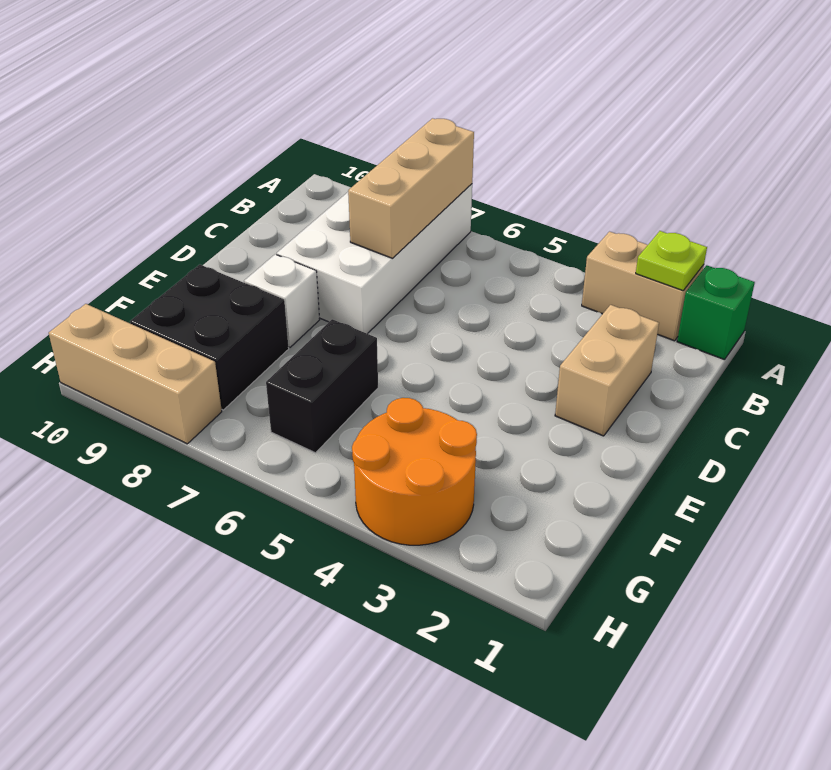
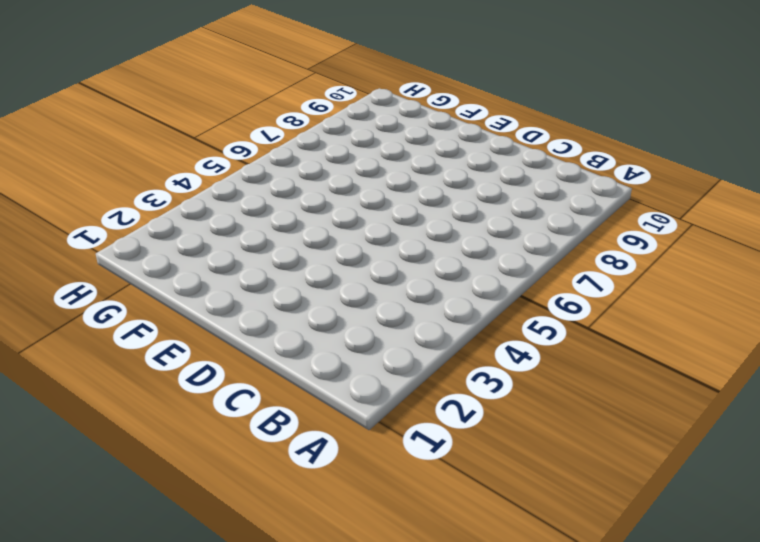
none -> green 1x1 brick [677,265,755,360]
none -> tan 1x2 brick [582,232,704,341]

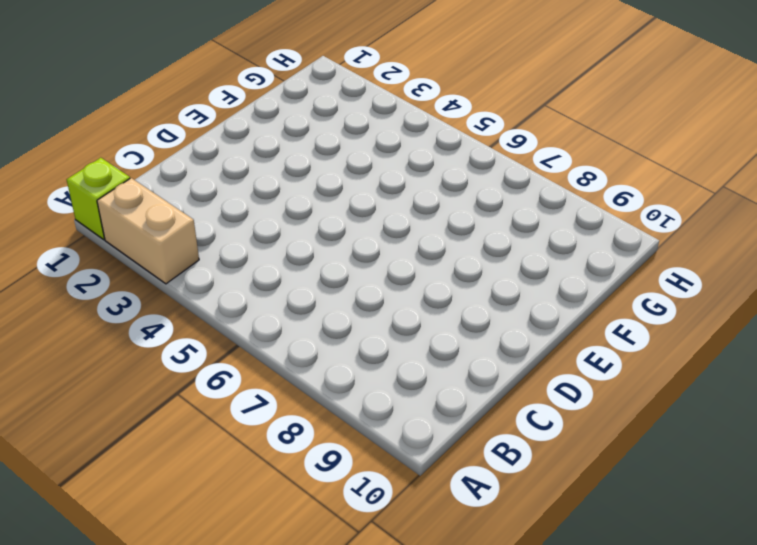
lime 1x1 brick [67,158,130,239] -> green 1x1 brick [677,265,755,360]
none -> white 2x4 brick [277,184,472,334]
none -> tan 1x2 brick [555,305,659,436]

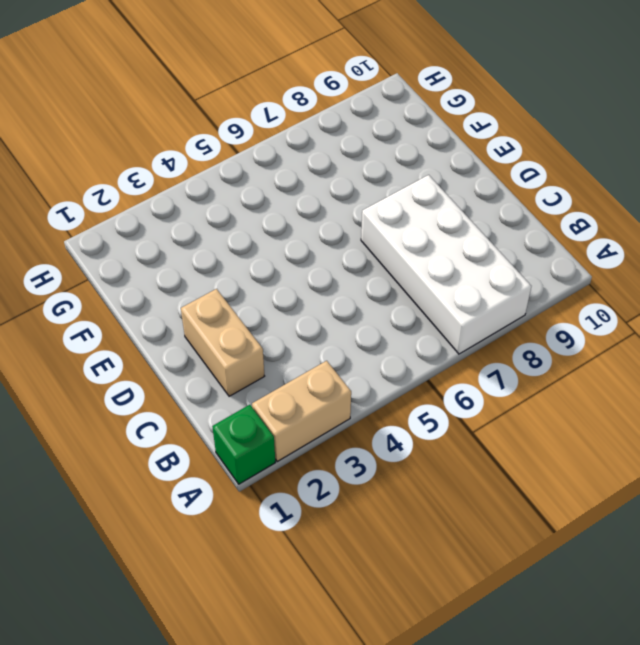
none -> white 1x1 brick [244,254,320,347]
none -> black 1x2 brick [266,319,378,453]

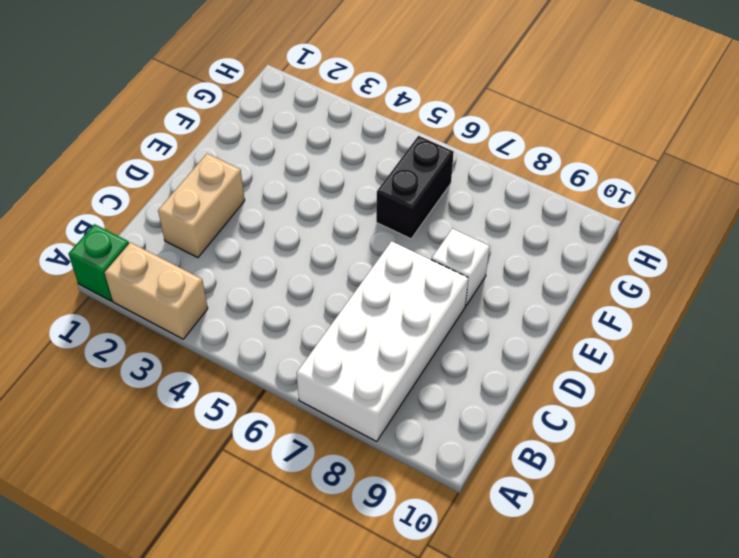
none -> black 2x2 brick [130,265,289,410]
none -> orange 2x2 round brick [352,398,477,545]

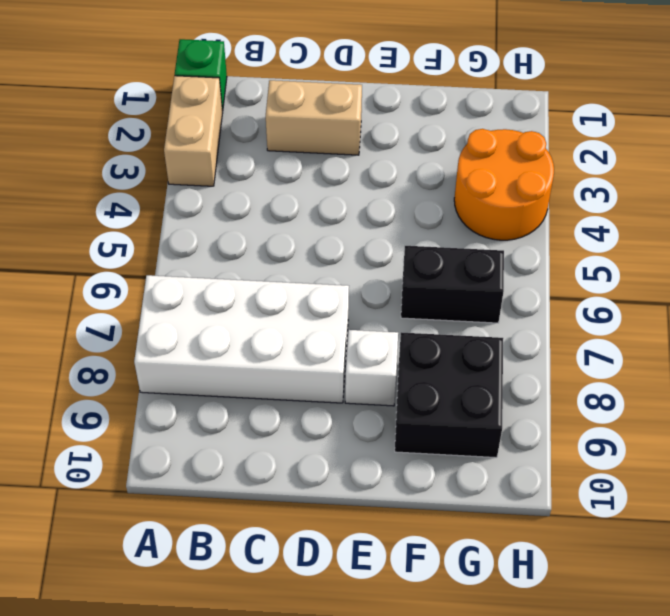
none -> tan 1x3 brick [49,304,222,444]
none -> lime 1x1 plate [636,231,707,291]

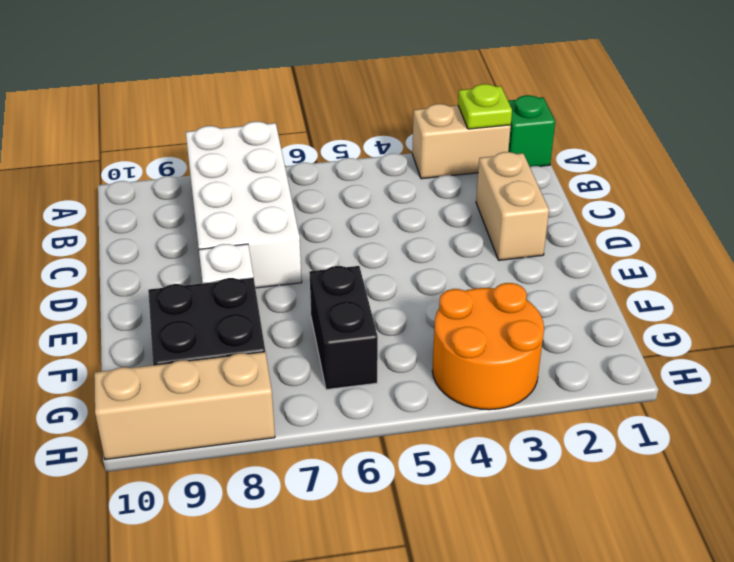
none -> tan 1x3 brick [348,118,474,258]

